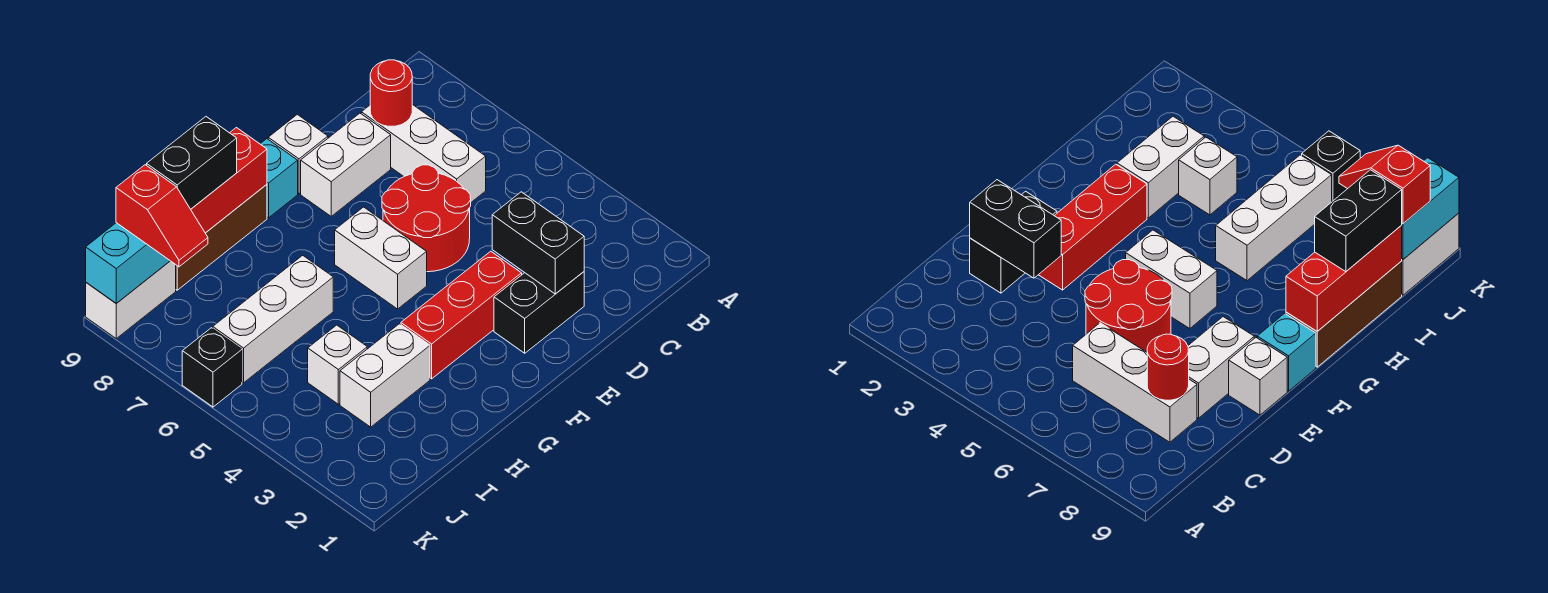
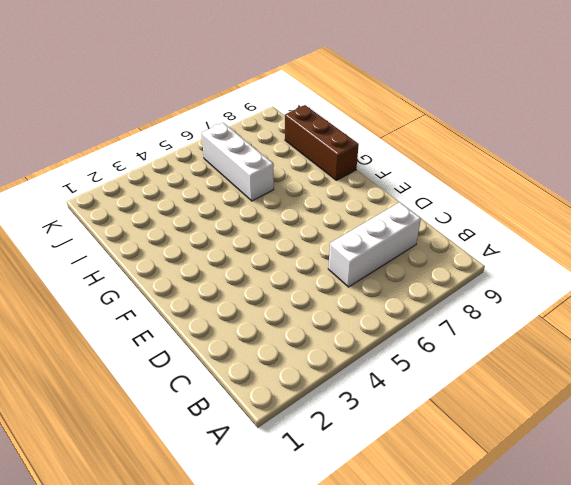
none -> black 1x2 brick [494,272,584,353]
none -> red 2x2 round brick [382,165,471,272]
none -> white 1x2 brick [301,113,391,216]

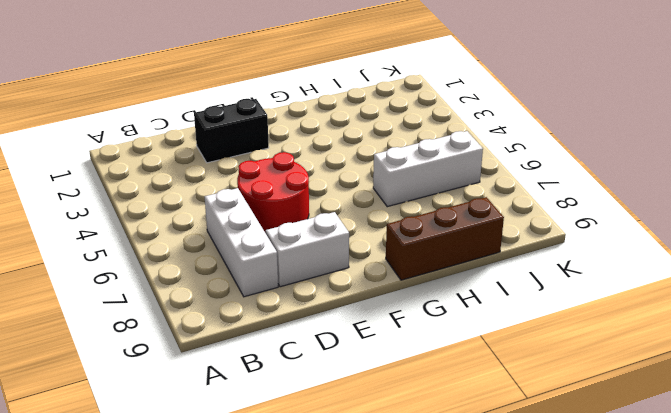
none -> red 1x3 brick [401,251,522,379]
none -> white 1x1 brick [268,114,328,194]
none -> white 1x2 brick [335,207,427,309]

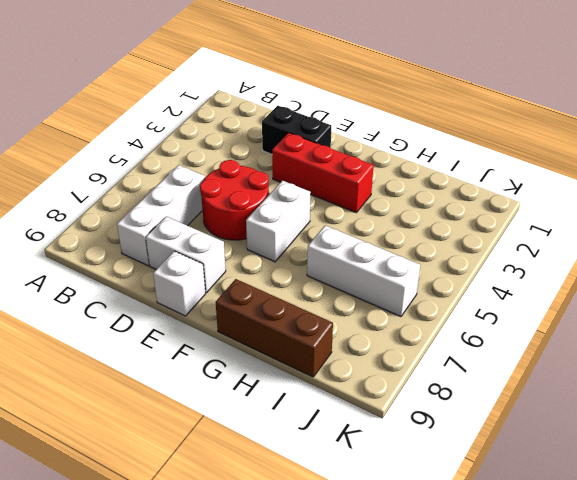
none -> cyan 1x1 brick [261,139,298,218]
none -> white 1x2 brick [340,324,430,427]
none -> white 1x1 brick [308,325,367,404]

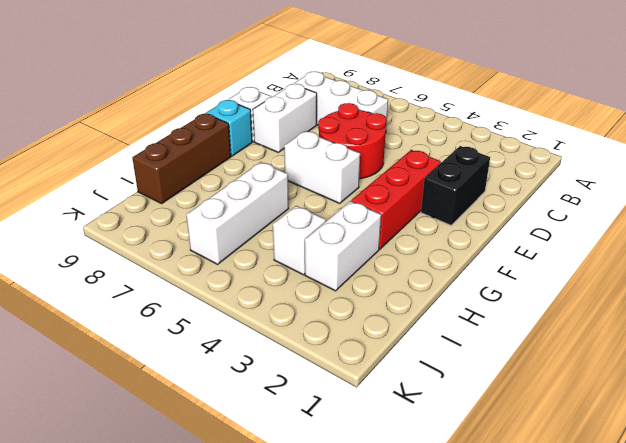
none -> white 1x2 brick [86,261,176,338]
none -> black 1x1 brick [182,328,242,407]
none -> red 1x1 round brick [370,60,412,126]

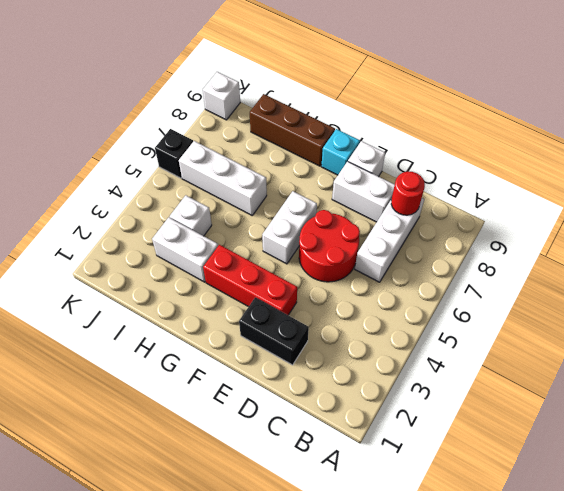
white 1x1 brick [203,72,240,120] -> white 1x2 brick [86,261,176,338]
none -> black 1x2 brick [492,192,584,294]
none -> red 1x3 brick [191,128,267,233]
none -> cyan 1x2 brick [86,223,170,303]

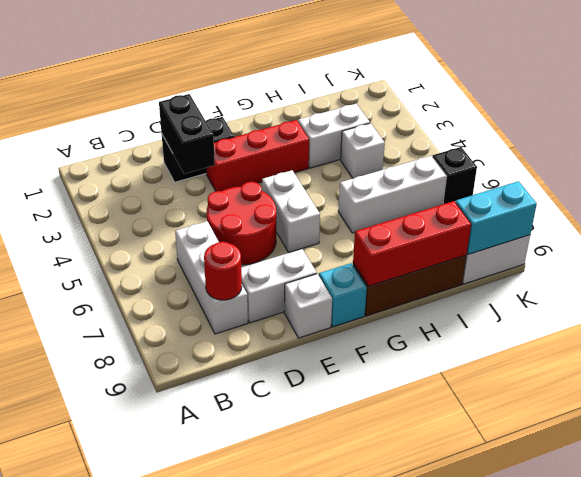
none -> black 1x2 brick [147,117,237,209]
none -> red 1x2 slope [116,165,208,267]

